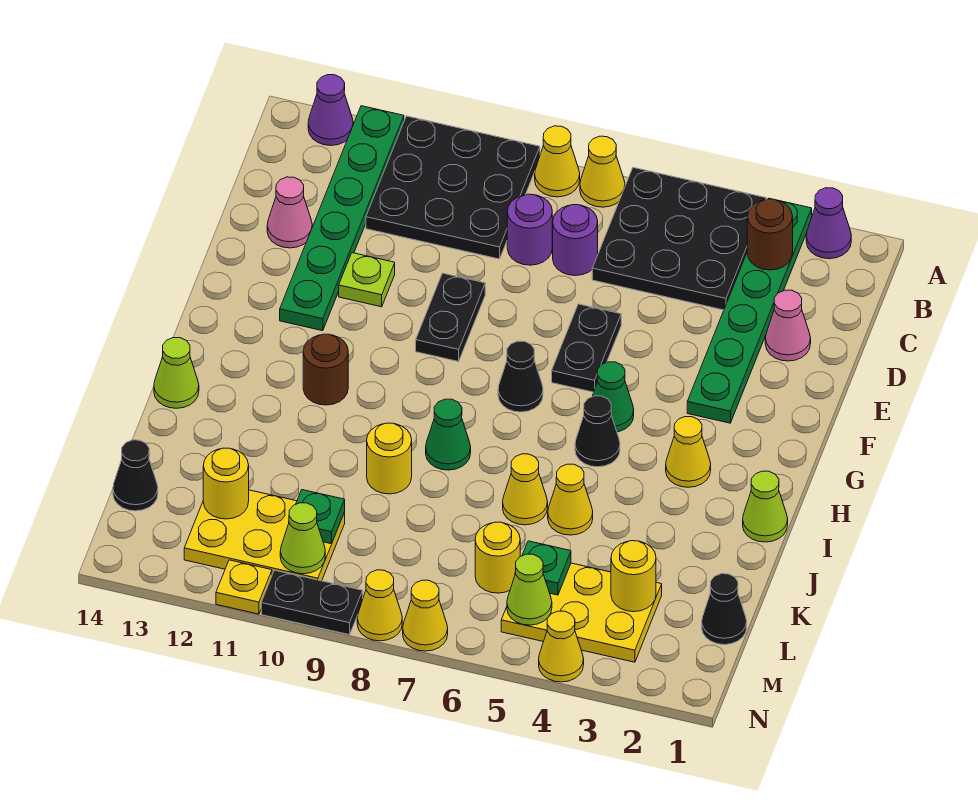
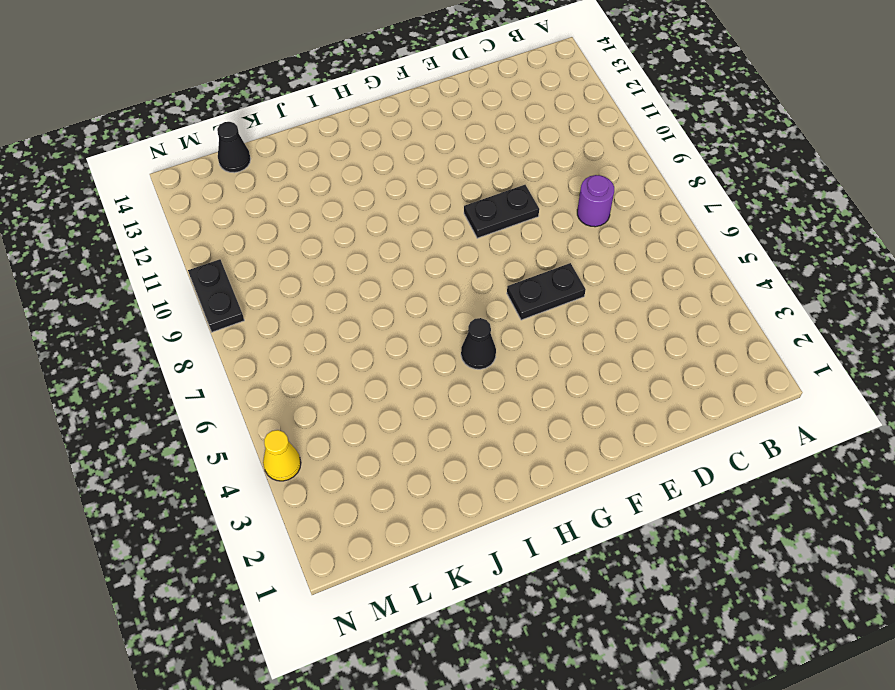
none -> purple 1x1 cone [806,188,851,259]
none -> green 1x6 plate [687,198,812,423]
none -> black 3x3 plate [592,168,766,310]
none -> yellow 1x1 cone [580,136,625,207]

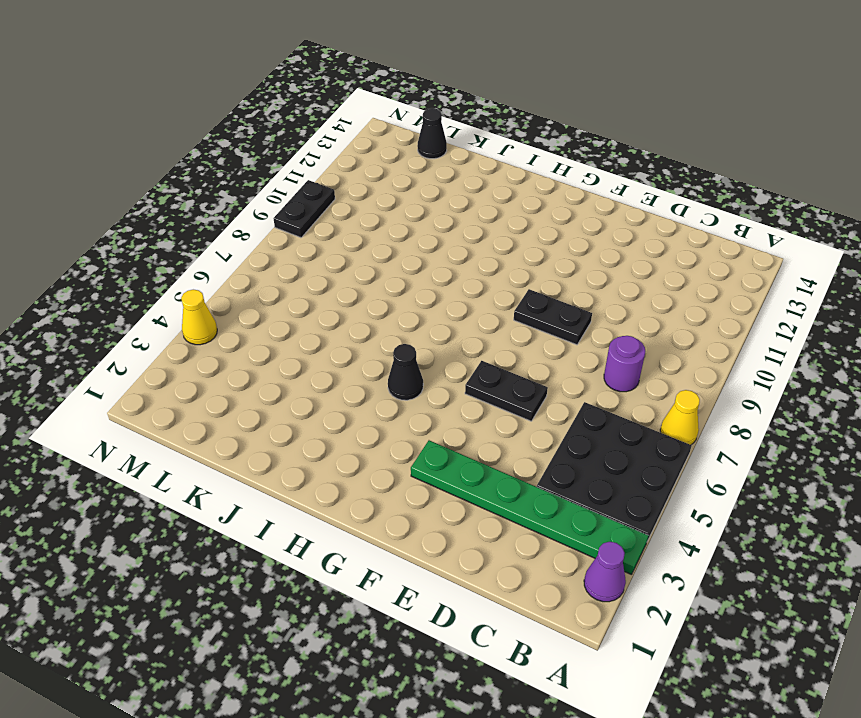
none -> yellow 1x1 cone [535,126,580,197]
none -> black 3x3 plate [366,116,540,259]
none -> green 1x6 plate [280,106,404,331]
none -> purple 1x1 cone [308,75,353,146]

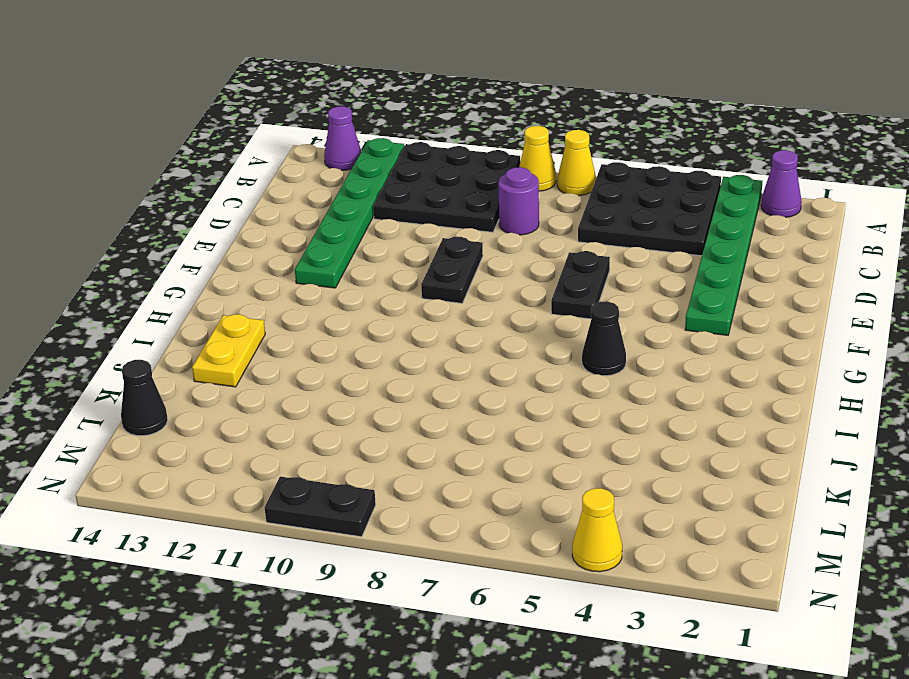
yellow 1x2 plate [192,314,265,387] -> none
none -> purple 1x1 round brick [553,205,598,276]
none -> pink 1x1 cone [765,290,811,361]
none -> pink 1x1 cone [267,177,312,248]
none -> lime 1x1 plate [339,253,395,307]

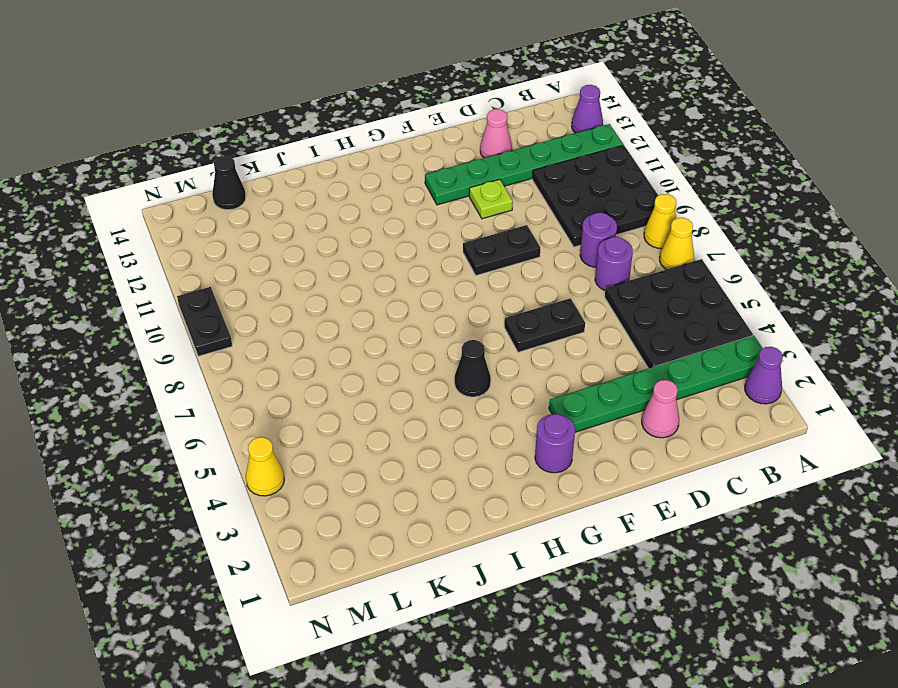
purple 1x1 round brick [535,414,575,473] -> none
none -> green 1x1 cone [592,362,634,432]
none -> black 1x1 cone [498,341,543,412]
none -> yellow 1x1 cone [666,417,711,487]
none -> brown 1x1 round brick [303,334,348,405]

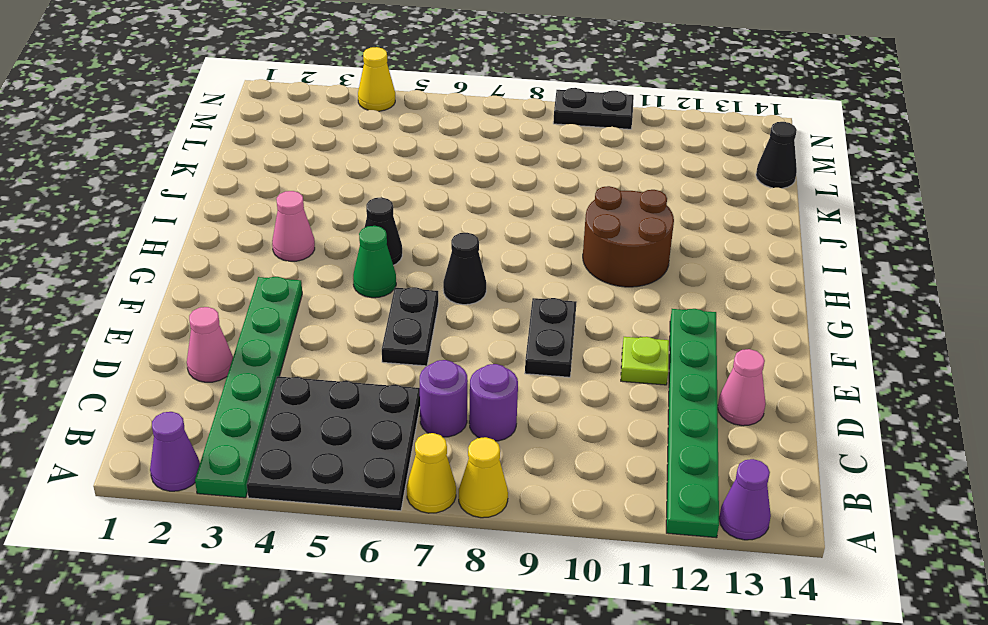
pink 1x1 cone [272,191,315,261] -> yellow 1x1 cone [666,417,711,487]
brown 2x2 round brick [583,186,674,287] -> brown 1x1 round brick [303,334,348,405]
none -> black 3x3 plate [366,116,540,259]
none -> lime 1x1 cone [743,471,788,542]
none -> green 1x1 cone [426,399,471,470]
none -> lime 1x1 cone [154,338,199,408]

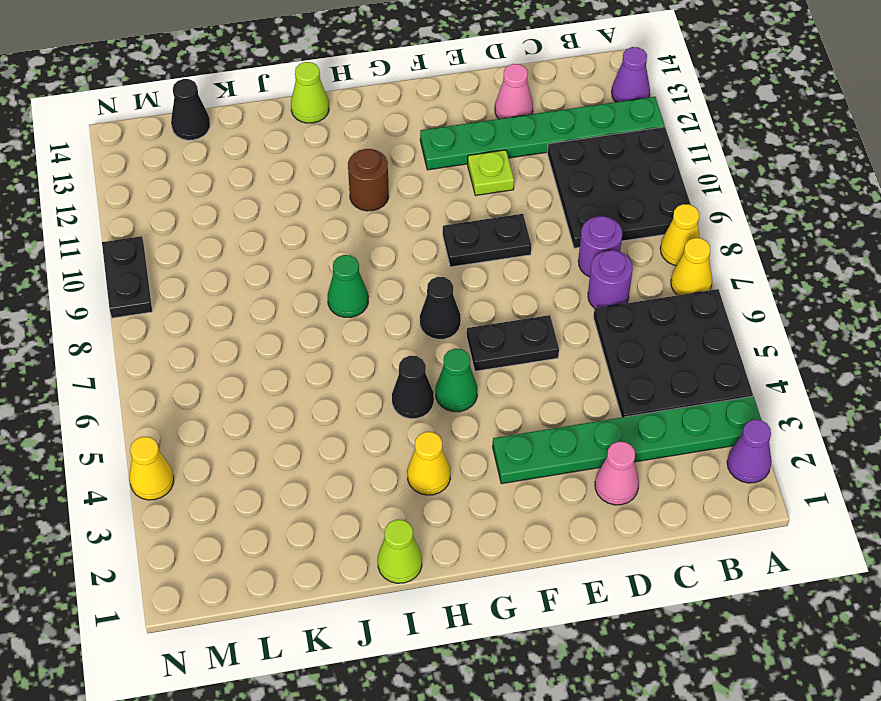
none -> yellow 1x1 cone [548,464,593,535]
none -> yellow 1x1 cone [503,454,548,525]
none -> yellow 1x1 round brick [367,423,412,494]
none -> black 1x1 cone [702,574,747,645]

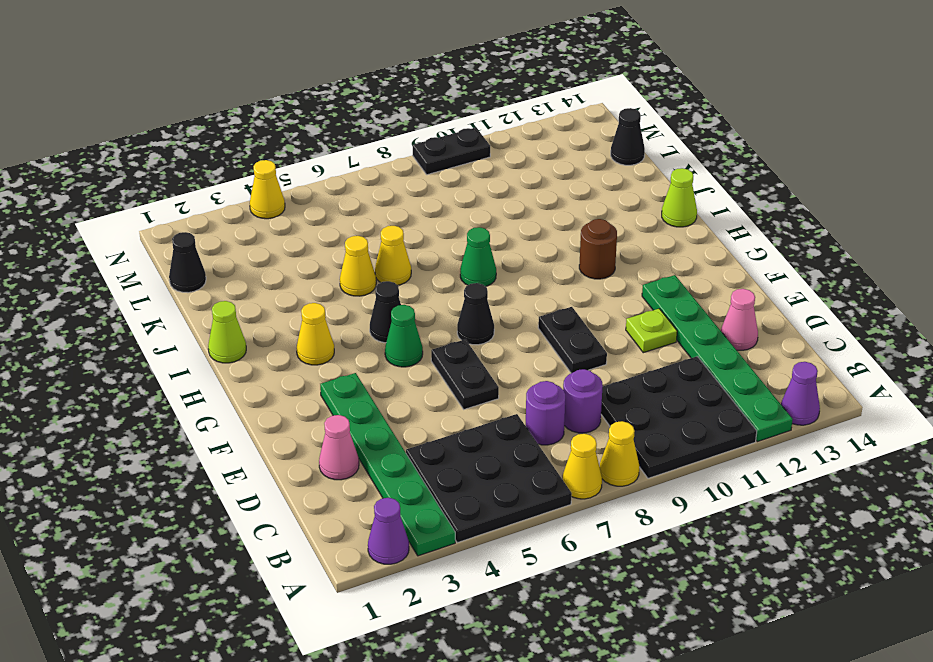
none -> yellow 1x1 round brick [367,423,412,494]
none -> yellow 2x3 plate [501,563,662,662]
none -> yellow 1x1 round brick [475,522,520,593]
none -> yellow 2x3 plate [184,490,345,581]

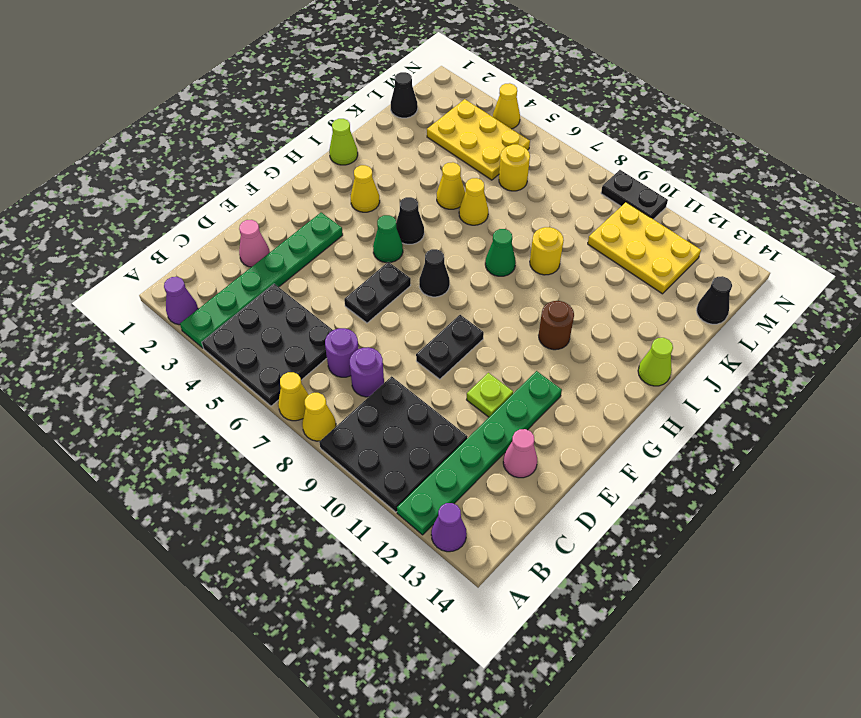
none -> yellow 1x1 cone [403,580,448,651]
none -> yellow 1x1 cone [357,570,402,641]
none -> yellow 1x1 plate [216,560,272,614]
none -> brown 1x1 round brick [747,199,793,270]

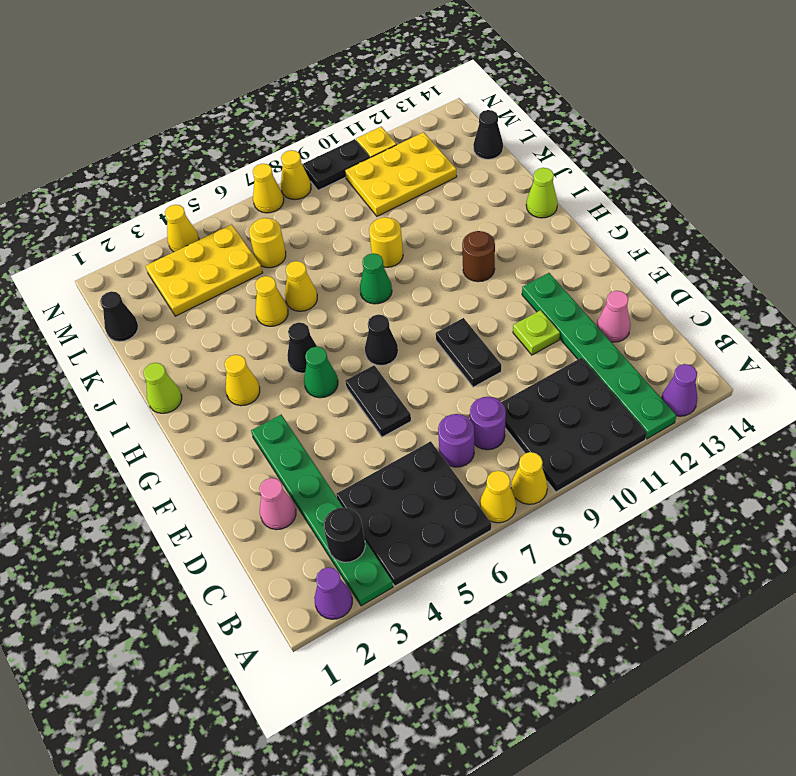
black 1x1 round brick [324,507,365,562] -> brown 1x1 round brick [747,199,793,270]
none -> yellow 1x1 round brick [611,541,656,612]
none -> green 1x1 plate [515,541,571,595]
none -> green 1x1 plate [296,490,345,544]
none -> yellow 1x1 round brick [203,448,249,519]

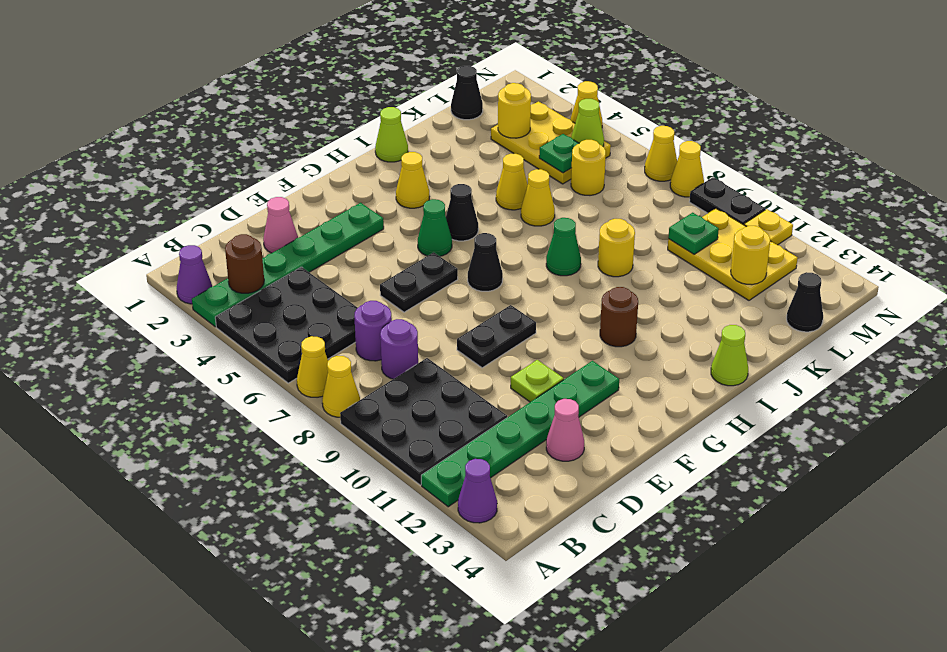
none -> lime 1x1 cone [280,503,325,574]

